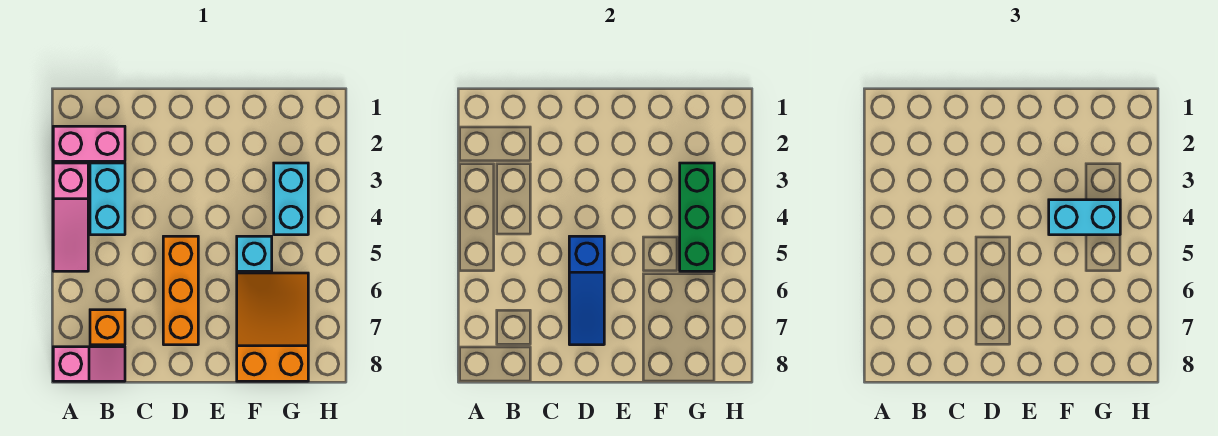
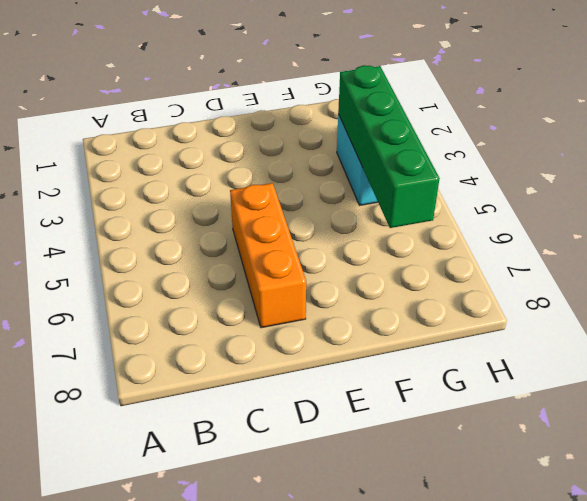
green 1x4 brick [338,65,440,228] -> green 1x3 brick [680,163,714,271]
none -> pink 1x2 brick [53,126,125,161]
none -> pink 1x3 slope [53,163,88,271]
none -> pink 1x2 slope [53,347,125,381]

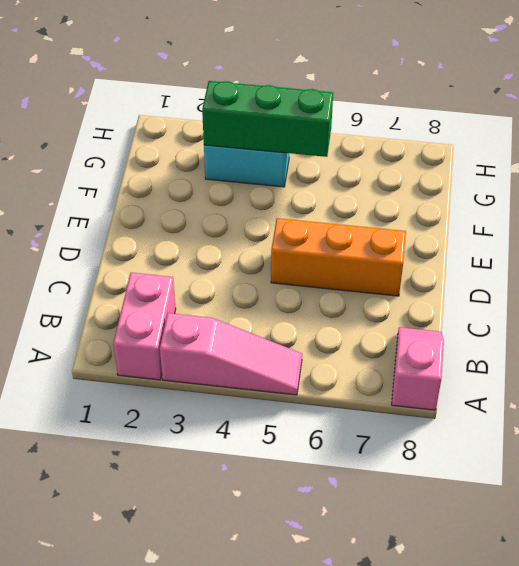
none -> cyan 1x2 brick [90,163,125,235]
none -> orange 1x1 brick [90,310,125,345]
none -> cyan 1x1 brick [237,236,272,271]

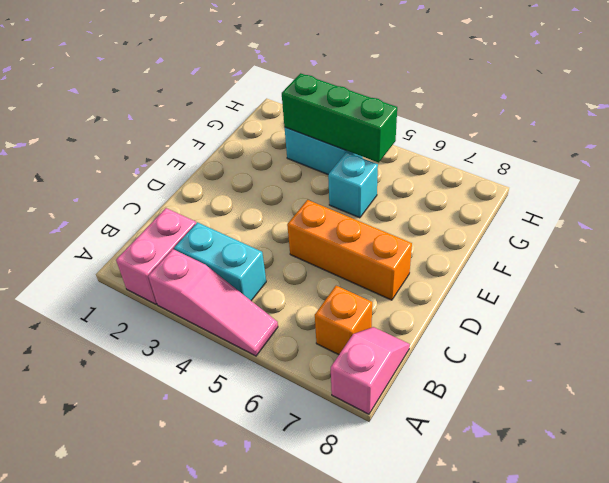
none -> orange 2x3 slope [237,273,308,381]
none -> blue 1x3 slope [569,236,604,345]
none -> cyan 1x2 brick [1049,200,1120,235]

